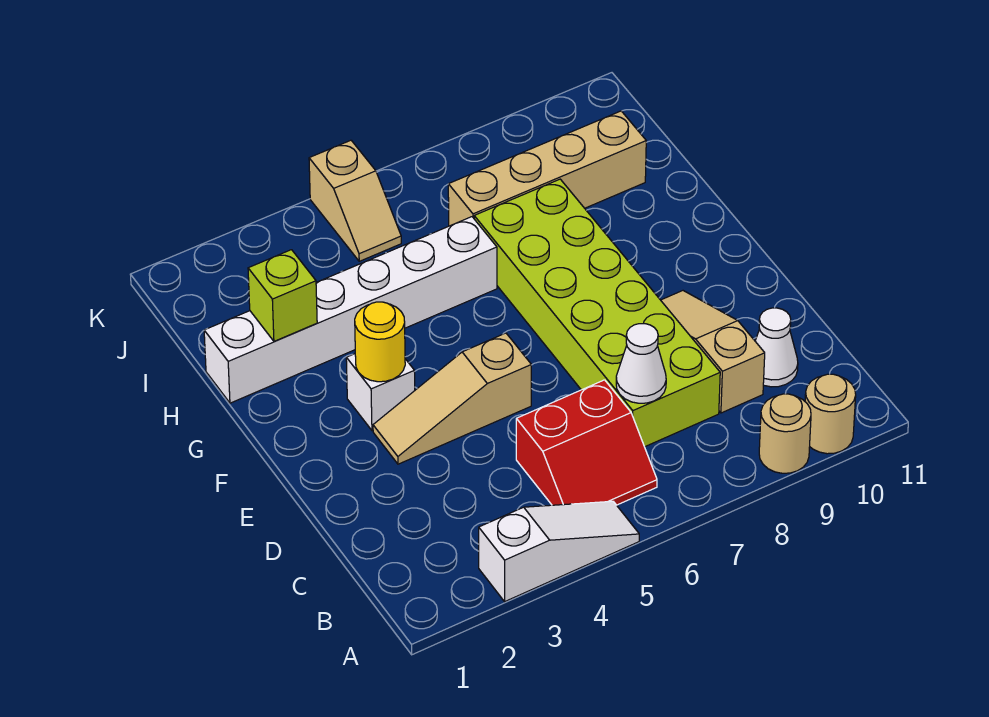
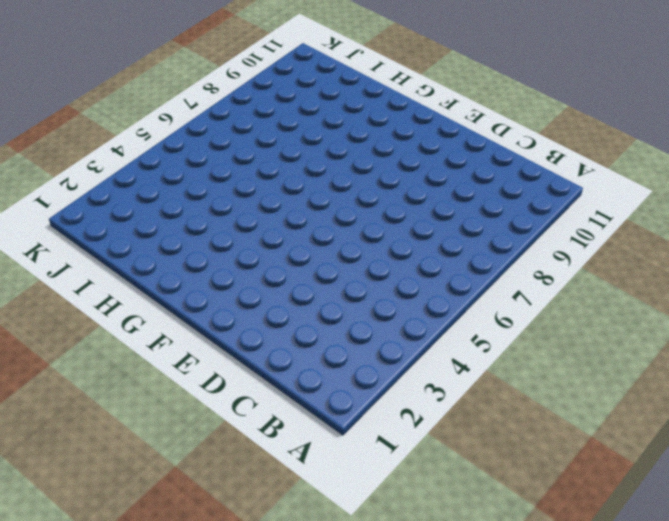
none -> white 1x3 slope [479,501,639,602]
none -> tan 1x1 round brick [759,394,811,473]
none -> tan 1x1 round brick [805,374,856,454]

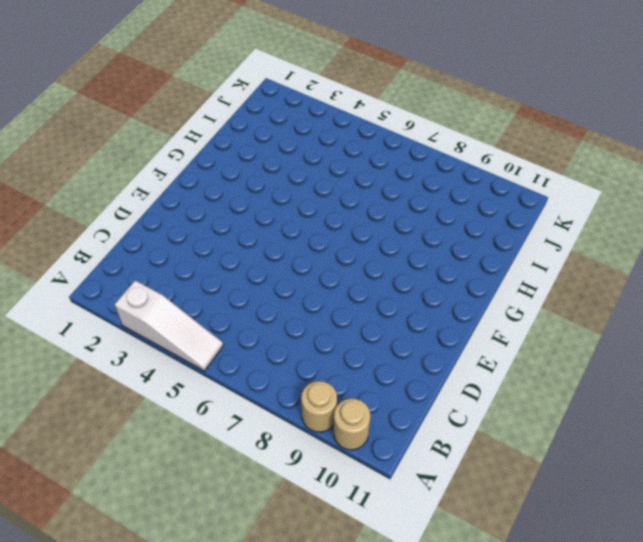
none -> red 2x2 slope [516,380,657,505]
none -> lime 2x6 brick [474,179,720,447]
none -> tan 1x3 slope [661,291,765,413]

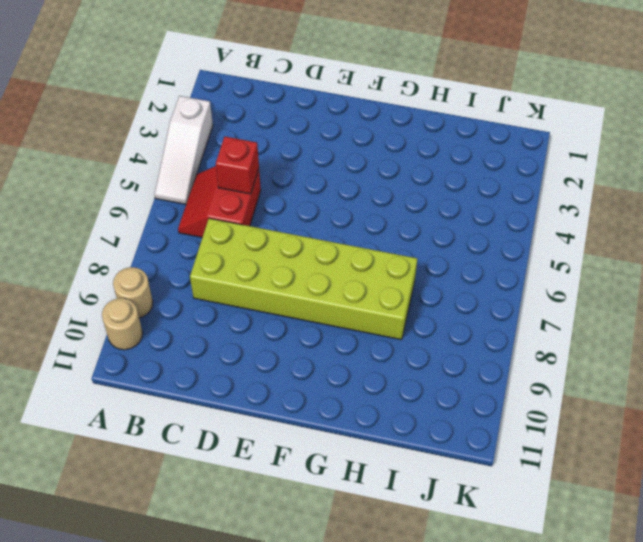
red 1x1 brick [216,137,259,194] -> none
none -> tan 1x3 slope [661,291,765,413]
none -> white 1x1 cone [755,308,798,387]
none -> tan 1x3 slope [373,333,531,464]

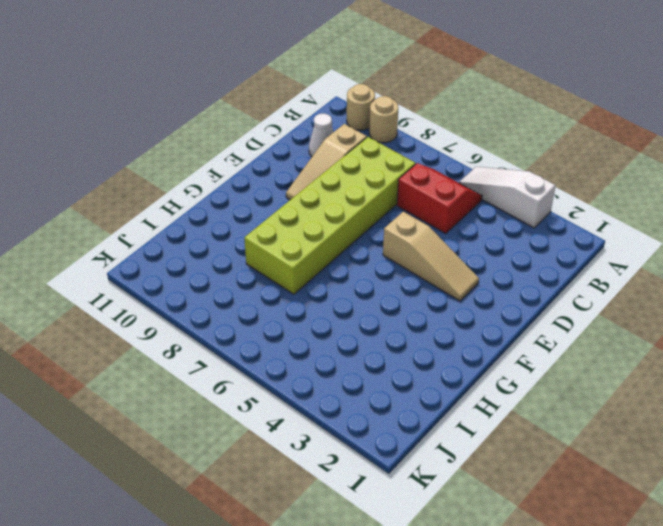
none -> white 1x1 brick [346,354,415,431]
none -> white 1x6 brick [204,217,497,403]
none -> tan 1x4 brick [448,111,646,226]

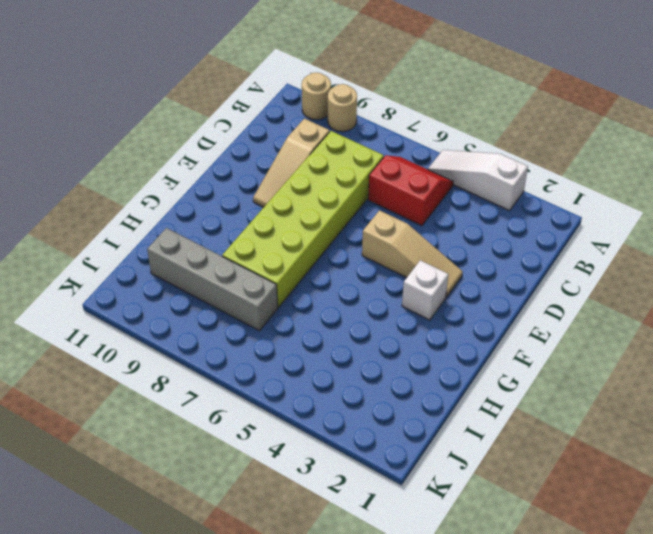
grey 1x4 brick [147,228,278,331] -> tan 1x4 brick [448,111,646,226]
none -> white 1x1 cone [755,308,798,387]
none -> white 1x6 brick [204,217,497,403]
none -> tan 1x2 slope [309,140,401,261]

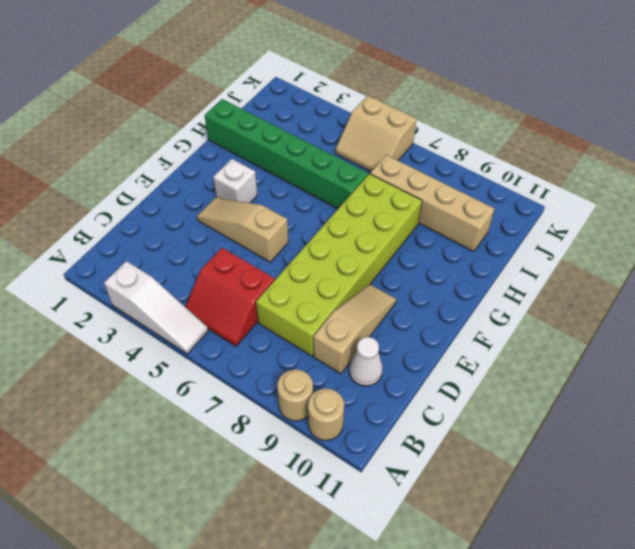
green 1x6 brick [205,99,368,209] -> white 1x6 brick [204,217,497,403]
tan 2x2 slope [335,96,416,171] -> tan 1x2 slope [309,140,401,261]
none -> white 1x1 cone [616,324,666,403]
none -> yellow 1x1 round brick [355,302,405,382]
none -> lime 1x1 brick [248,250,317,342]

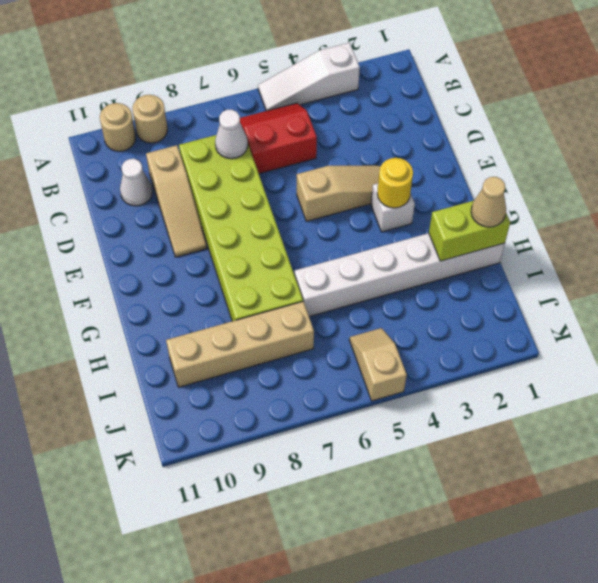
lime 1x2 brick [429,201,510,261] -> lime 1x1 brick [248,250,317,342]
tan 1x1 cone [471,177,506,227] -> none

